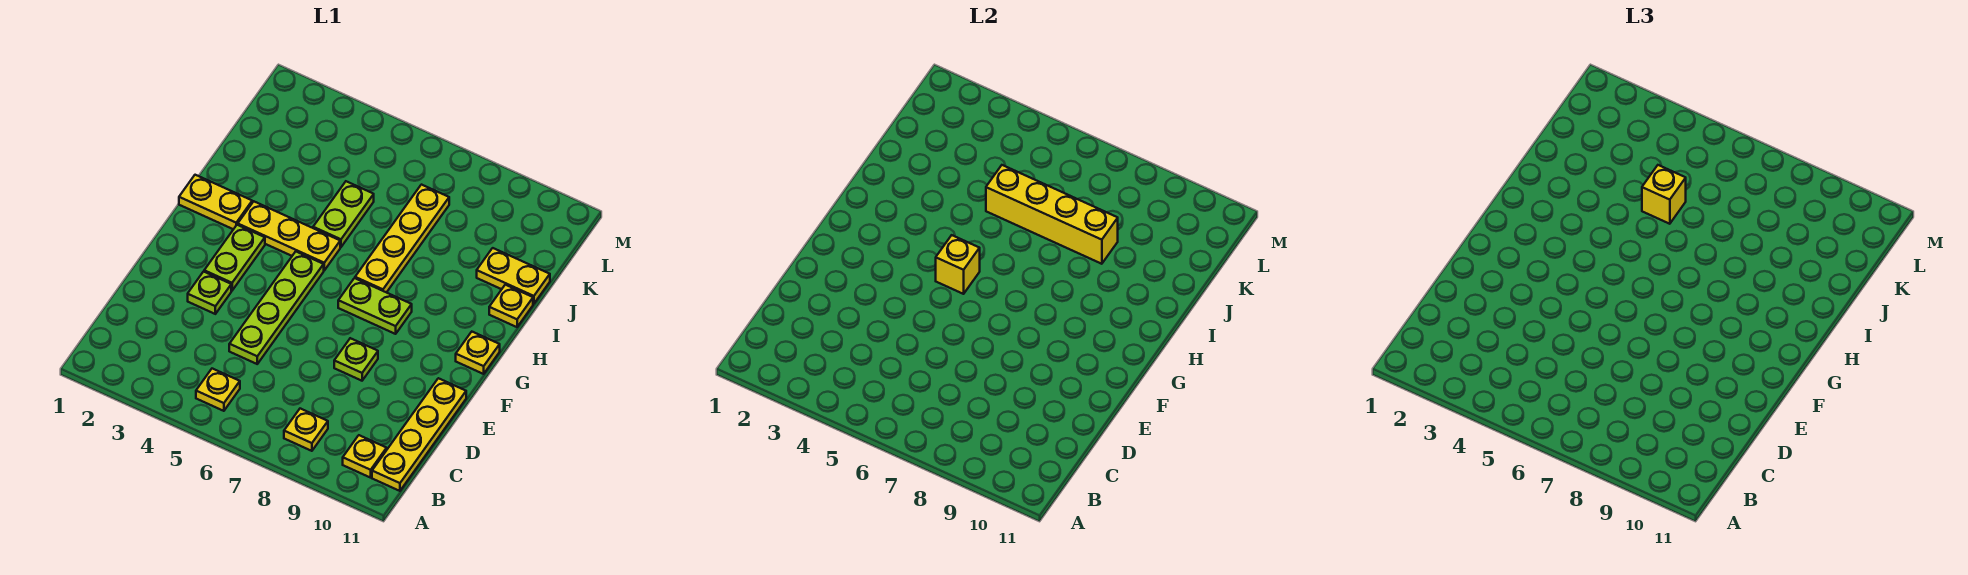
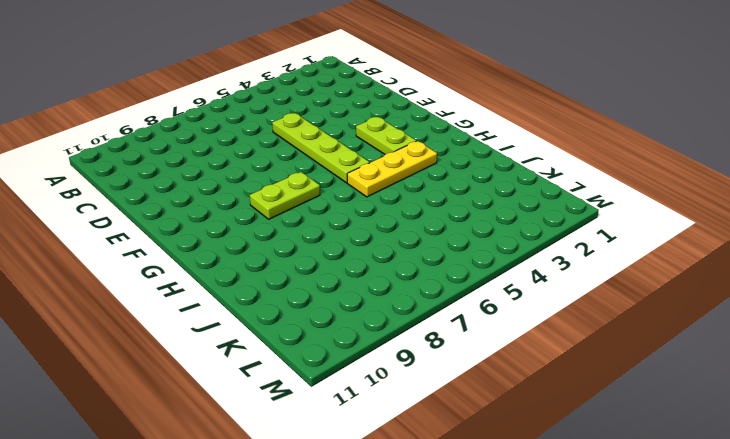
none -> yellow 1x1 plate [196,369,240,411]
none -> yellow 1x1 plate [284,409,328,451]
none -> yellow 1x1 plate [343,435,387,478]

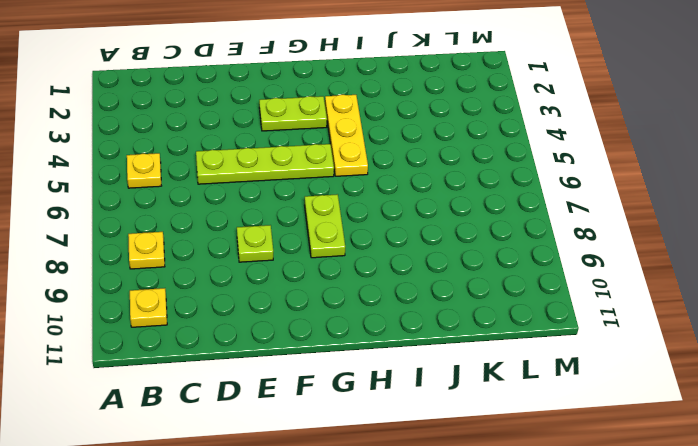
none -> yellow 1x4 plate [372,378,466,491]
none -> lime 1x1 plate [188,272,231,314]
none -> yellow 1x1 plate [456,332,500,374]

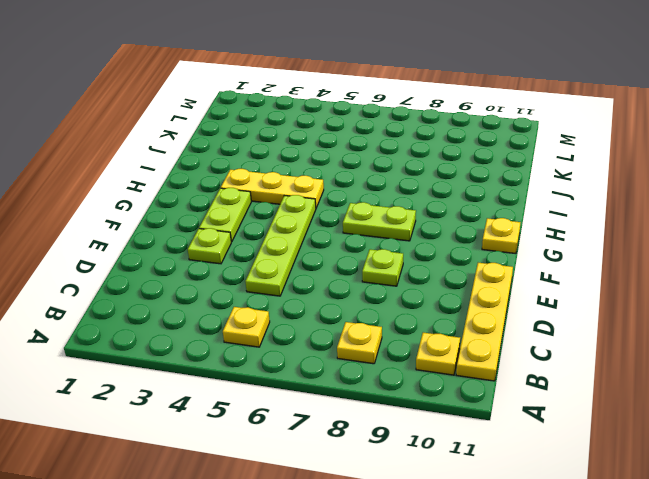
none -> yellow 1x2 plate [179,175,252,229]
none -> yellow 1x4 plate [355,185,449,293]
none -> lime 1x2 plate [313,181,374,247]

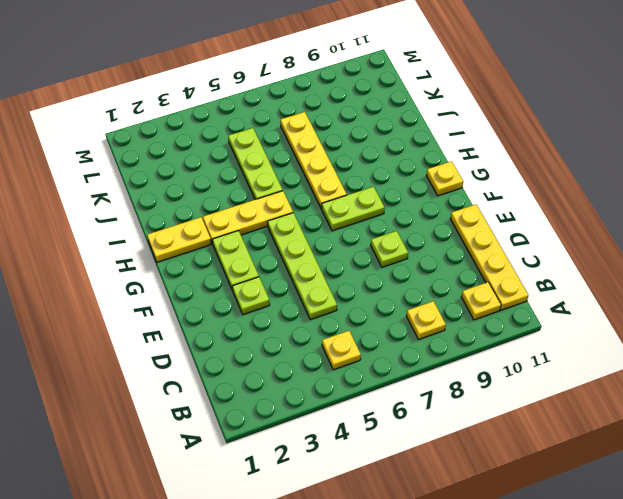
lime 1x3 plate [228,128,283,200] -> lime 1x2 plate [313,181,374,247]
none -> yellow 1x1 plate [489,285,533,327]
none -> yellow 1x2 plate [477,248,550,304]
none -> yellow 1x1 brick [936,235,980,294]

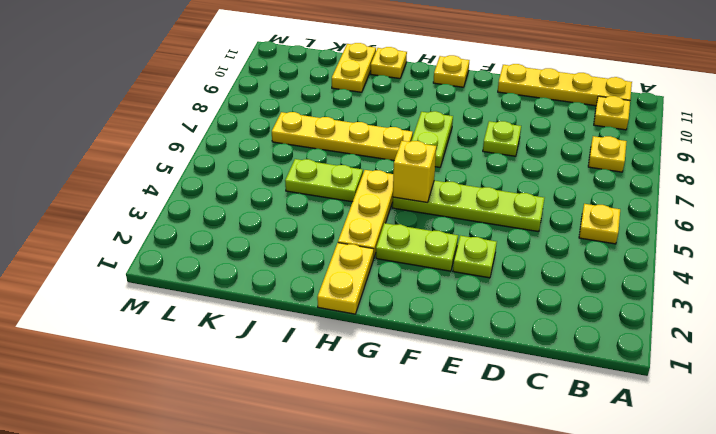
none -> yellow 1x4 brick [986,165,1118,264]
none -> yellow 1x1 brick [1642,165,1686,224]

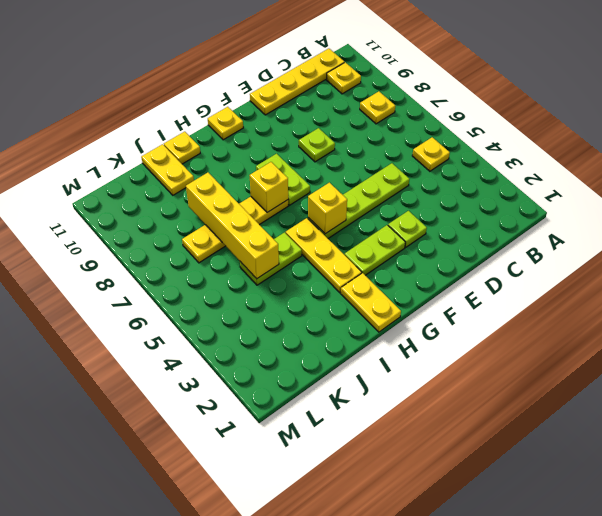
yellow 1x1 brick [250,162,288,213] -> yellow 1x1 brick moved to [1642,165,1686,224]

